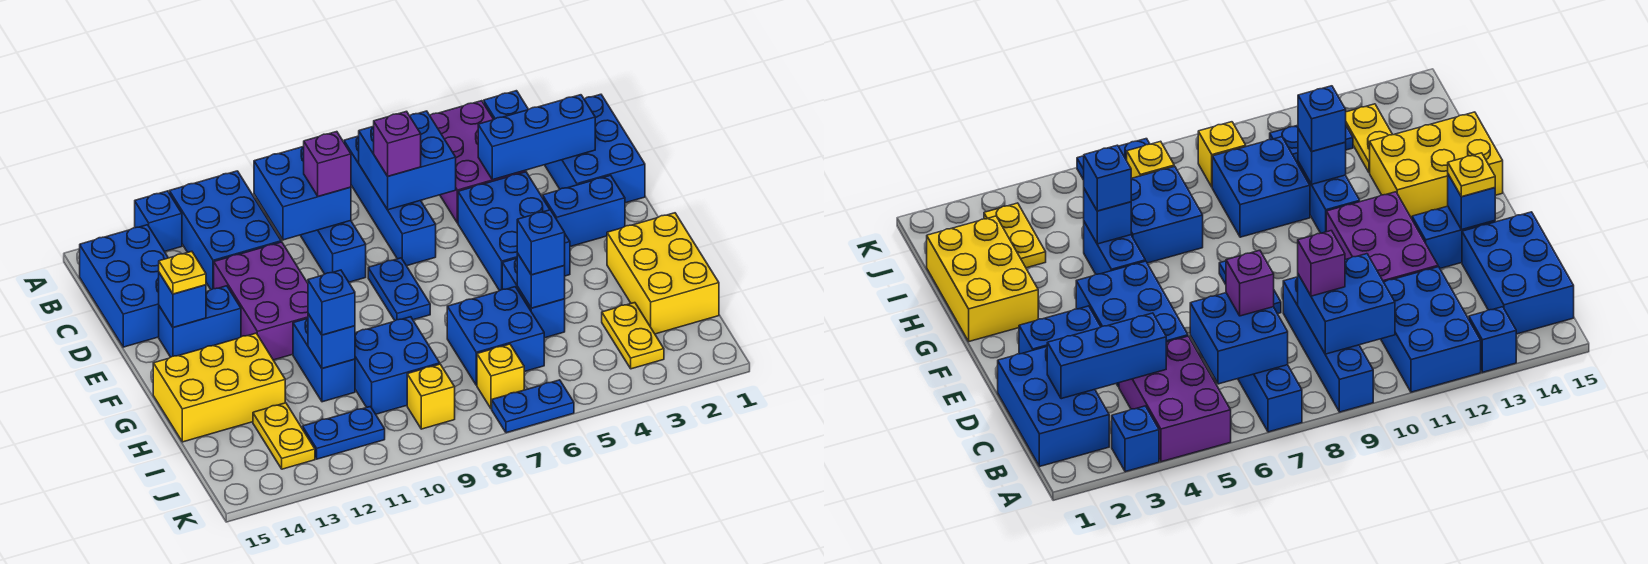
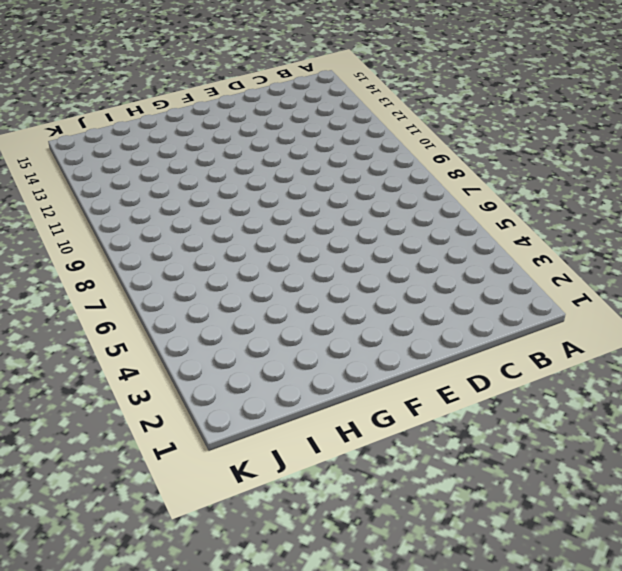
none -> blue 1x1 brick [484,91,528,119]
none -> purple 2x3 brick [430,101,526,223]
none -> blue 1x4 brick [344,136,436,266]
none -> blue 1x4 brick [300,221,366,282]

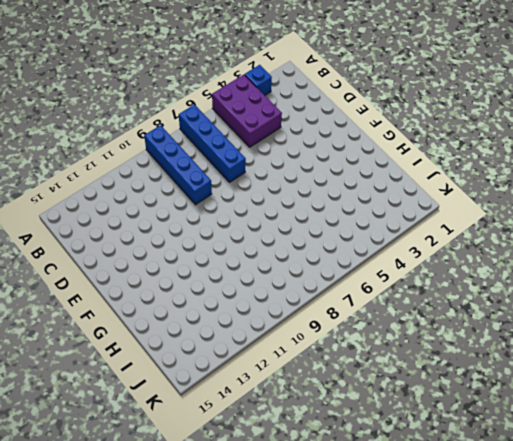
none -> blue 2x3 brick [169,171,281,290]
none -> blue 1x1 brick [135,191,182,251]
none -> blue 2x3 brick [545,94,645,203]
none -> blue 2x3 brick [80,225,168,347]

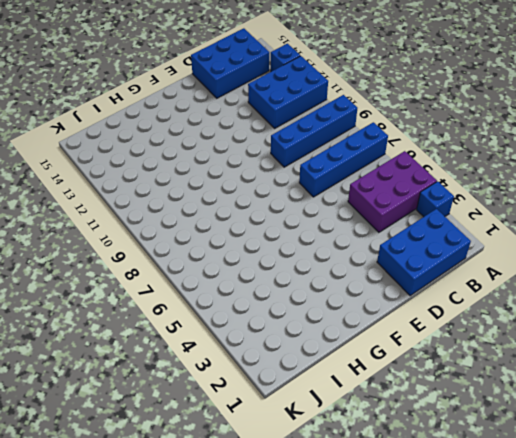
none -> blue 2x3 brick [458,172,570,291]
none -> purple 2x3 brick [214,242,308,360]
none -> blue 1x2 brick [543,175,625,247]
none -> blue 1x2 plate [368,258,430,320]

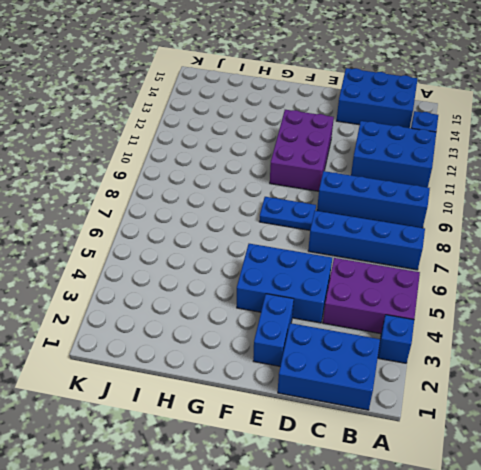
purple 2x3 brick [270,110,334,191] -> purple 2x3 brick turned to [214,242,308,360]
none -> blue 1x2 brick [159,286,241,357]
none -> yellow 2x3 brick [607,213,719,334]
none -> blue 1x2 brick [502,258,565,338]
none -> blue 1x2 brick [293,319,355,402]

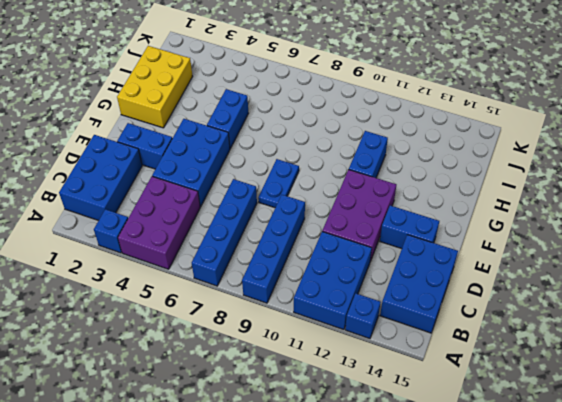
none -> yellow 2x3 brick [153,333,285,442]
none -> blue 2x2 brick [447,287,544,385]
none -> blue 2x2 brick [355,317,440,414]
none -> yellow 1x2 plate [602,303,664,369]

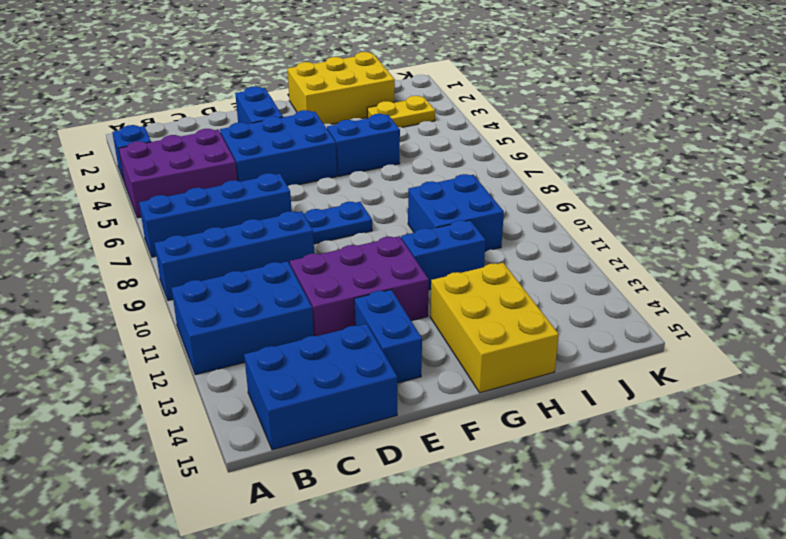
none -> blue 1x1 brick [135,191,182,251]
none -> blue 2x3 brick [545,94,645,203]
none -> blue 2x2 brick [447,287,544,385]
none -> yellow 1x2 plate [253,403,315,469]

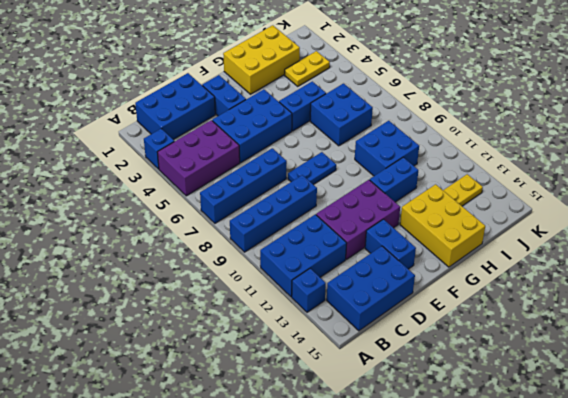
none -> yellow 1x1 brick [477,344,524,409]
none -> yellow 1x1 brick [407,364,455,429]
none -> blue 1x2 plate [303,407,385,459]
none -> blue 1x2 plate [492,380,574,433]

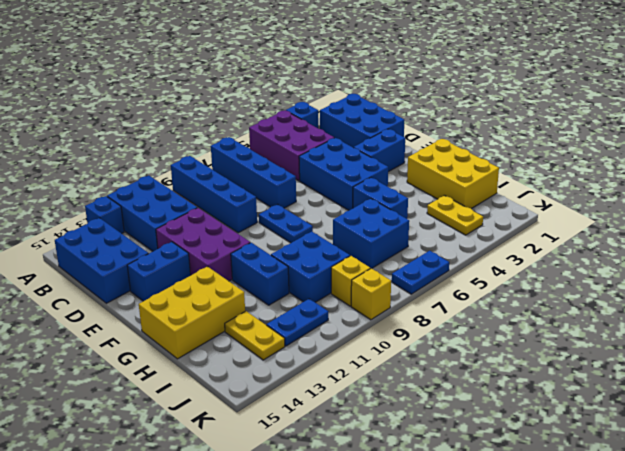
yellow 1x1 brick [351,268,391,320] -> yellow 1x1 brick moved to [477,344,524,409]
none -> blue 2x2 brick [358,111,456,210]
none -> blue 2x2 brick [254,147,351,240]
none -> blue 1x3 brick [478,95,595,180]
none -> blue 1x1 brick [159,273,206,327]

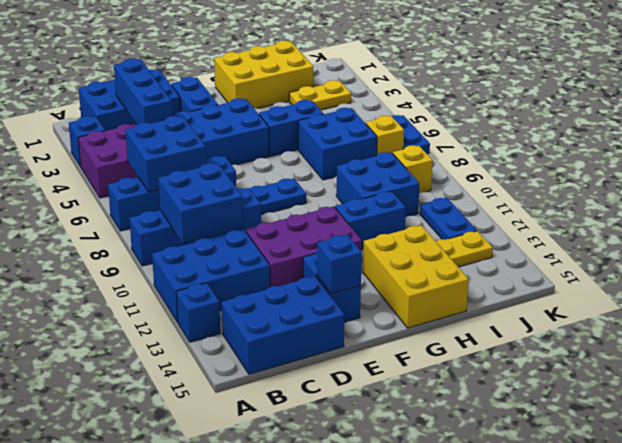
none -> blue 1x1 brick [517,253,565,308]
none -> blue 1x1 brick [308,314,355,368]
none -> purple 1x1 brick [374,111,421,176]
none -> purple 1x1 brick [303,132,351,196]

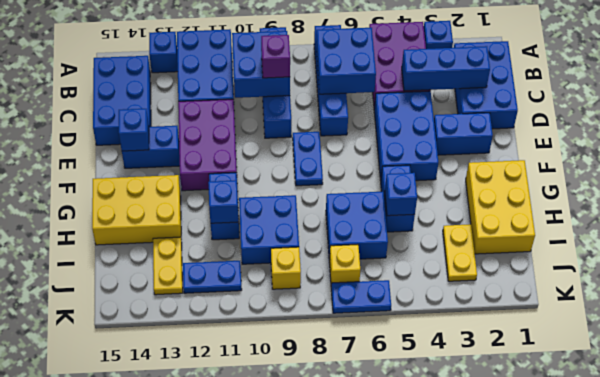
none -> purple 1x1 brick [374,111,421,176]
none -> yellow 1x1 plate [159,251,206,294]
none -> blue 1x1 brick [517,210,565,275]
none -> blue 1x1 brick [308,270,355,335]

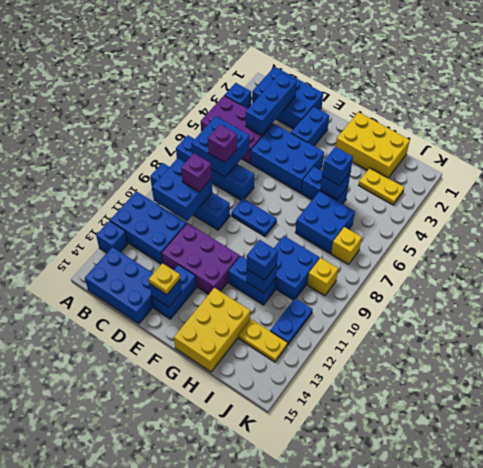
none -> blue 1x2 plate [492,380,574,433]

